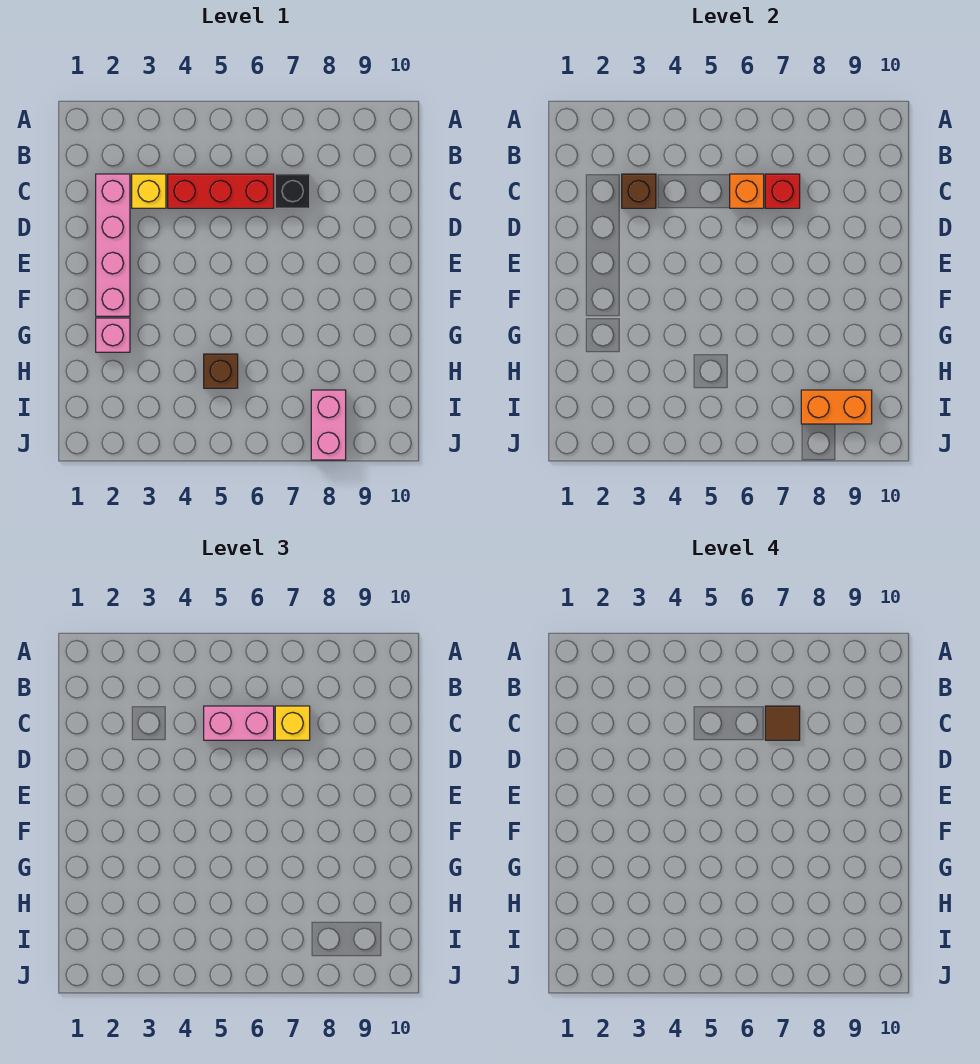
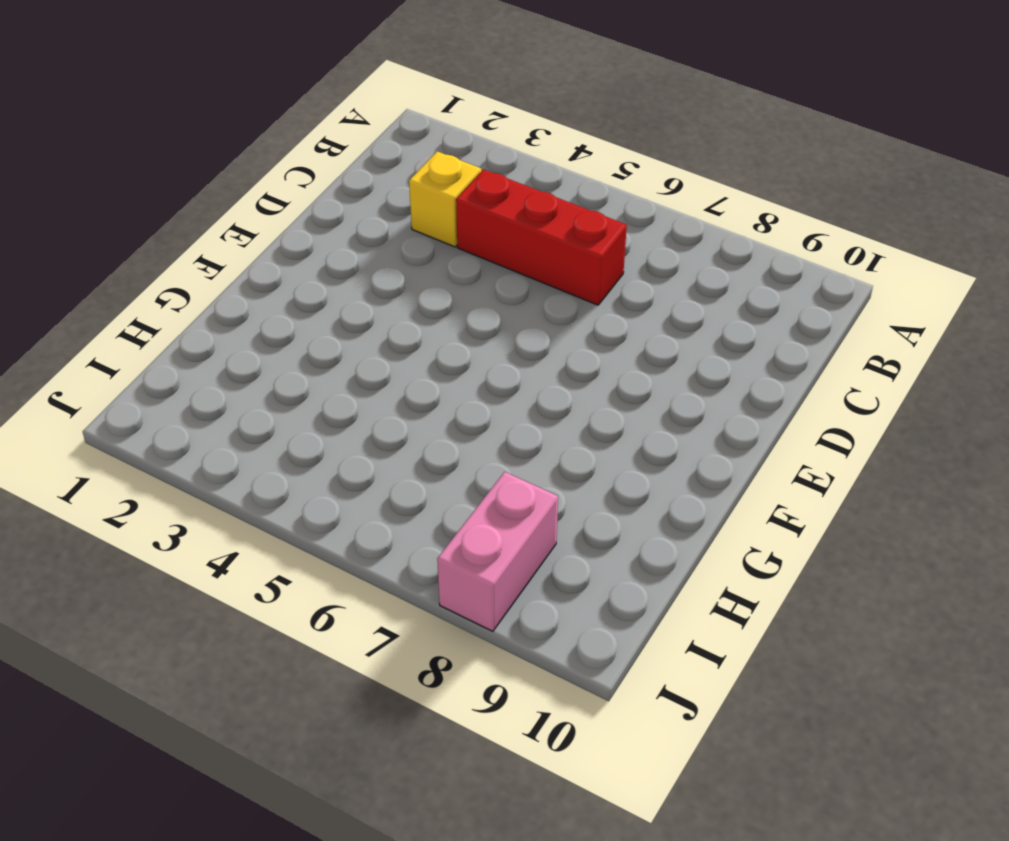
none -> pink 1x4 brick [96,174,130,316]
none -> black 1x1 brick [275,174,310,208]
none -> pink 1x1 brick [96,318,130,352]

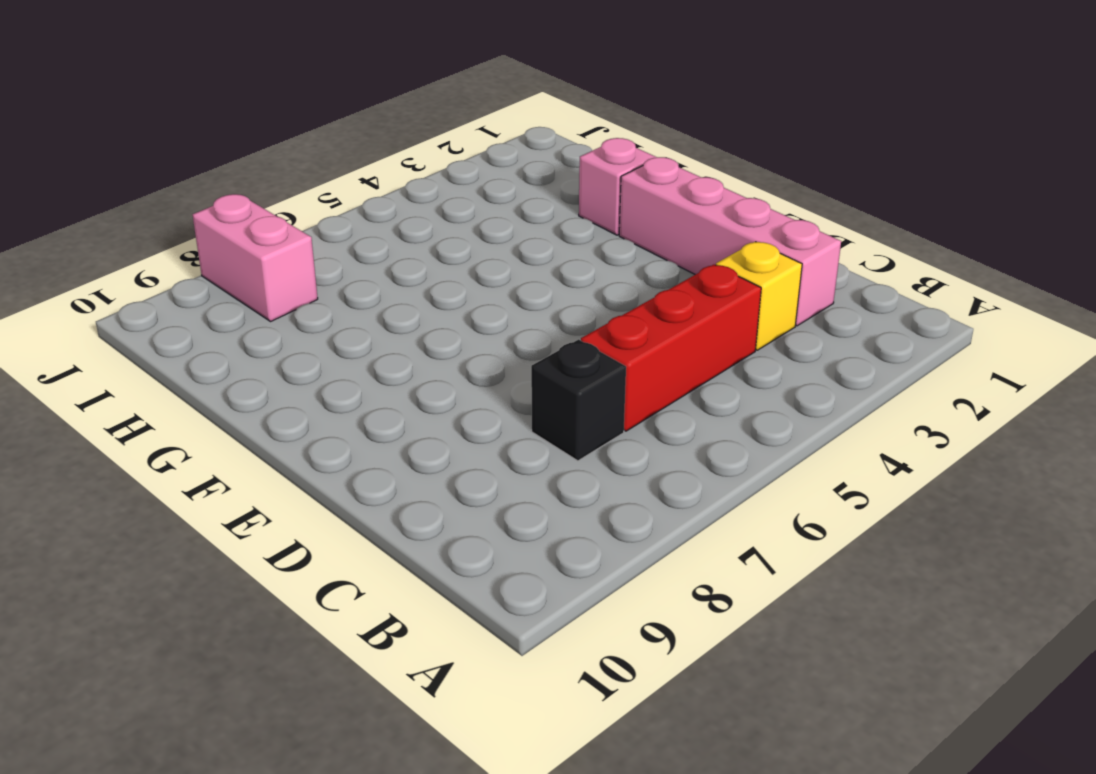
none -> brown 1x1 brick [204,354,238,388]
none -> brown 1x1 brick [622,174,656,208]
none -> orange 1x1 brick [730,174,764,208]

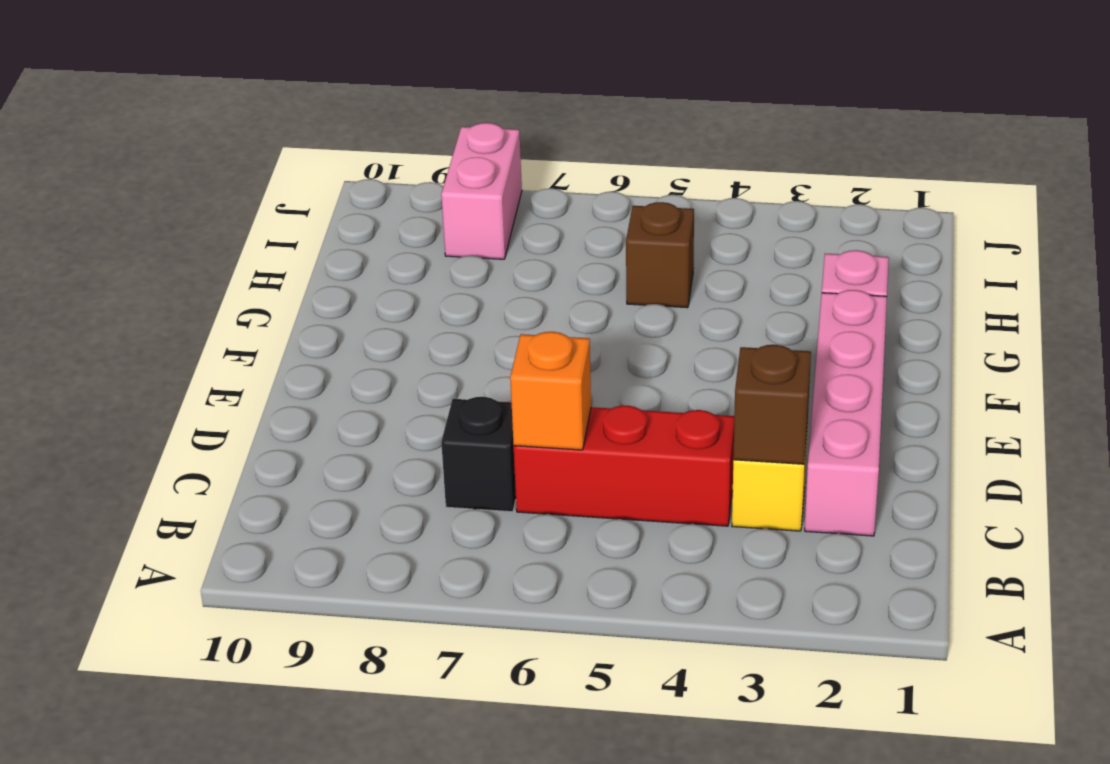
none -> red 1x1 brick [765,174,800,208]
none -> orange 1x2 brick [801,390,872,424]
none -> pink 1x2 brick [204,706,274,740]

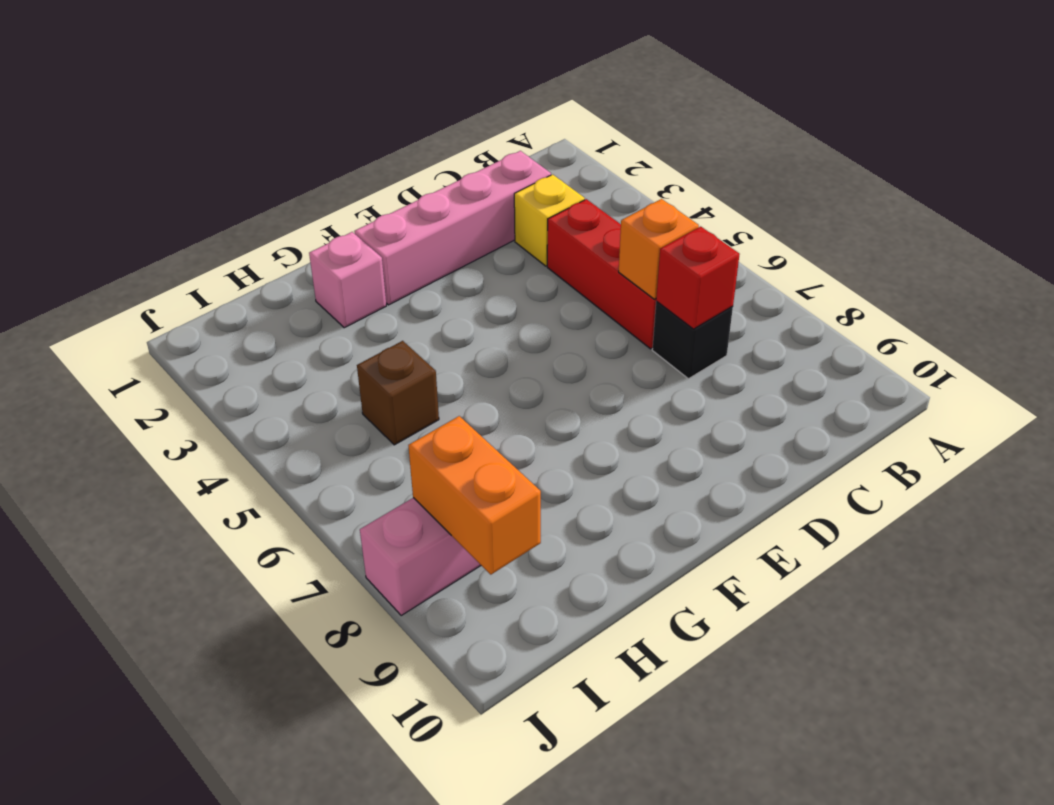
none -> brown 1x1 brick [622,174,656,208]
none -> pink 1x2 brick [204,706,274,740]
none -> yellow 1x1 brick [275,706,310,740]

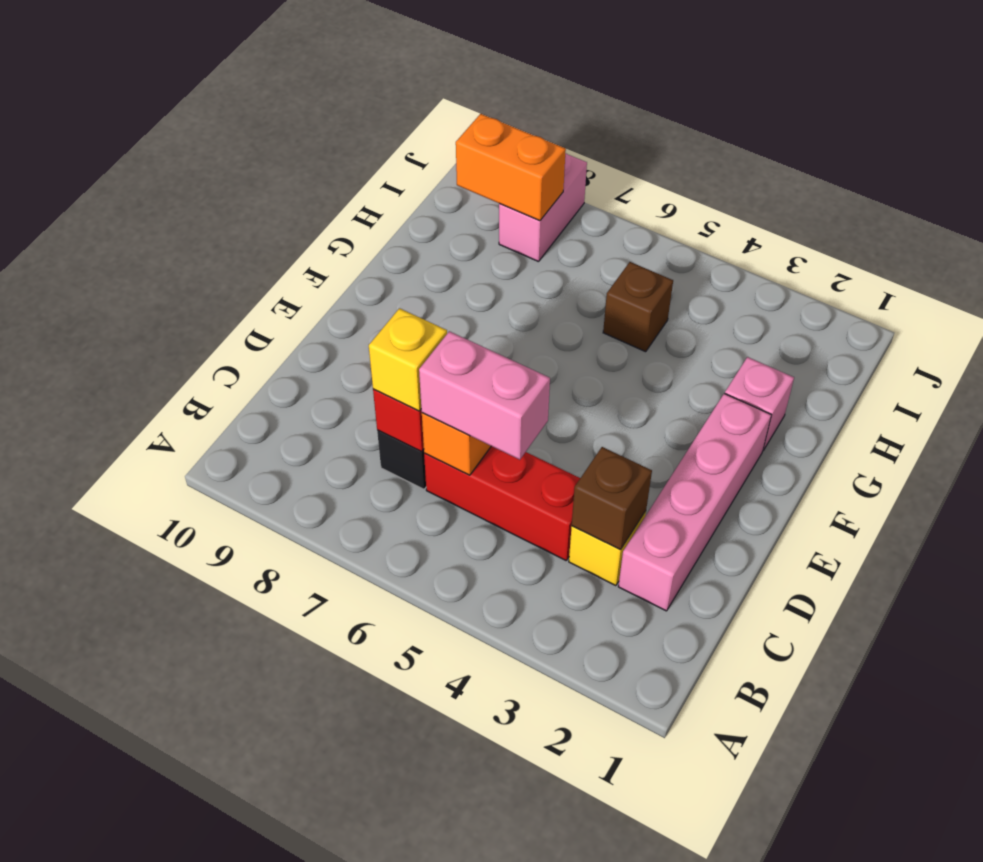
none -> brown 1x1 tile [765,706,800,740]

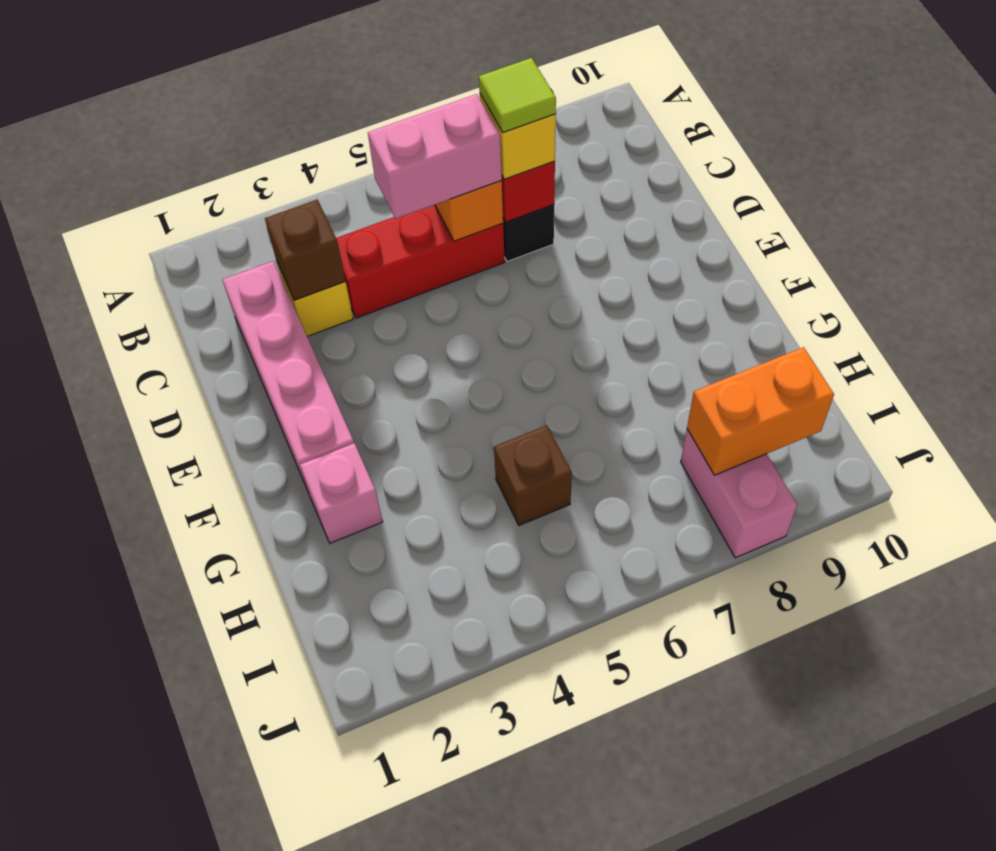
lime 1x1 tile [479,58,556,133] -> brown 1x1 tile [765,706,800,740]

